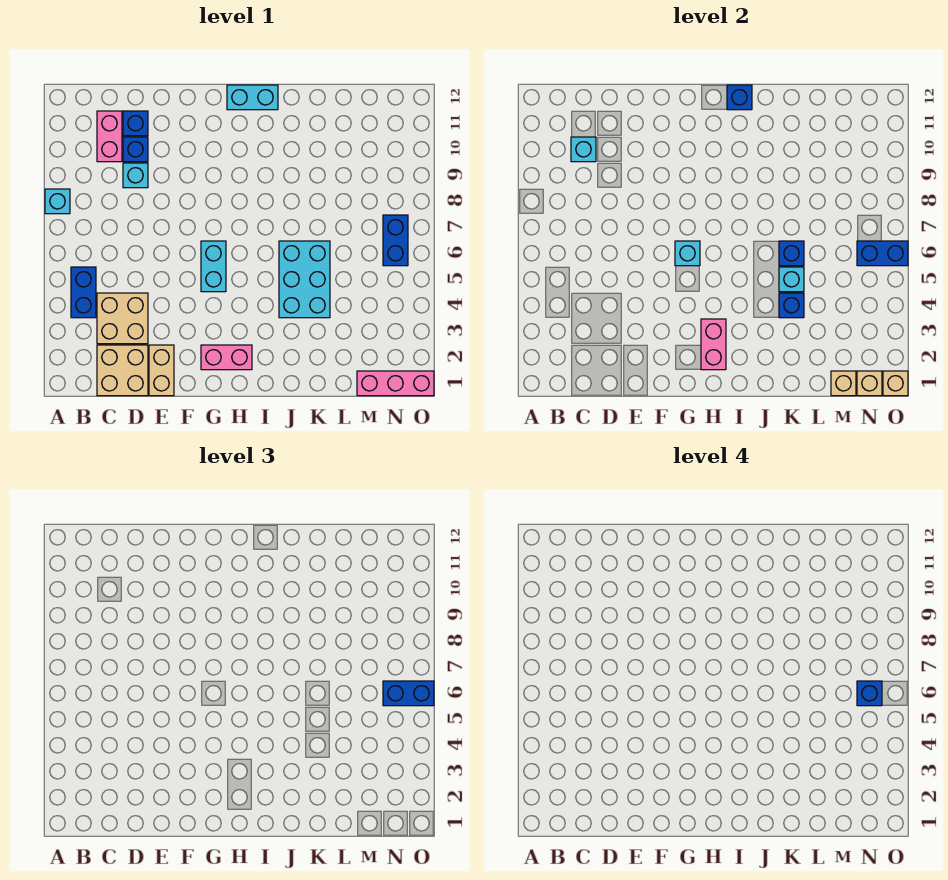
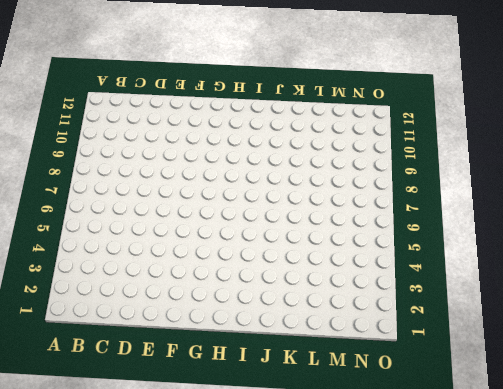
none -> cyan 1x1 brick [45,189,70,214]
none -> blue 1x2 brick [71,267,96,318]
none -> tan 2x2 brick [97,345,148,396]

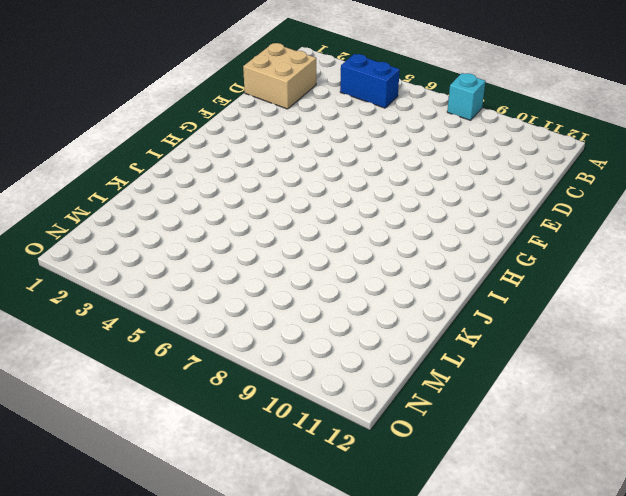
none -> tan 2x2 brick [97,293,148,344]
none -> pink 1x2 brick [97,111,122,162]
none -> cyan 1x1 brick [123,163,148,188]

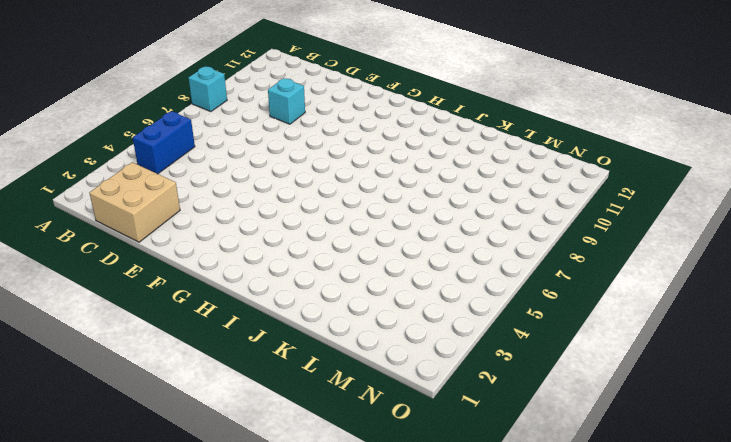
none -> tan 2x2 brick [97,293,148,344]
none -> pink 1x2 brick [97,111,122,162]
none -> blue 1x1 brick [123,137,148,162]

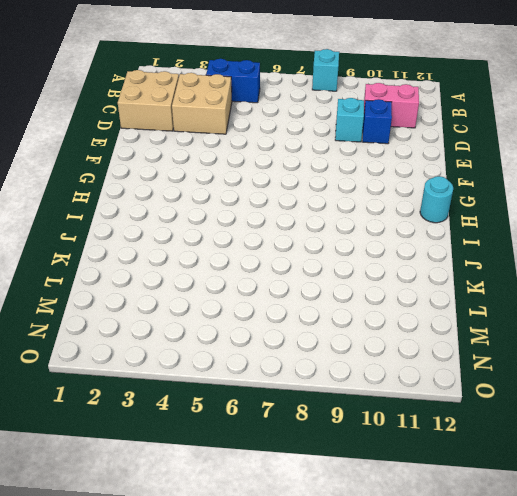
cyan 1x1 round brick [420,176,453,223] -> cyan 1x2 brick [227,85,278,110]
none -> blue 1x1 brick [123,111,148,136]
none -> tan 1x2 brick [149,345,174,396]
none -> pink 1x2 brick [201,345,252,370]

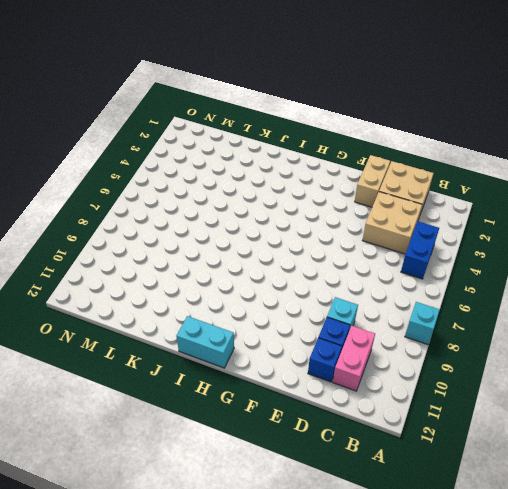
none -> pink 1x2 brick [201,345,252,370]
none -> cyan 1x2 brick [201,241,226,292]
none -> cyan 2x3 brick [279,241,330,318]

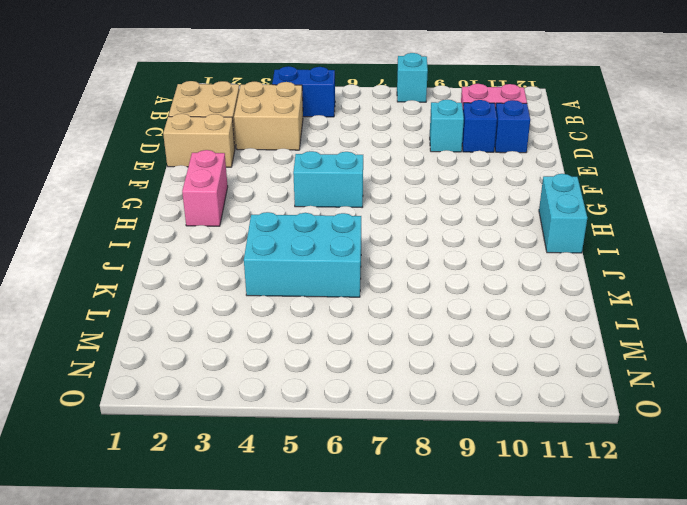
none -> pink 1x3 brick [357,371,434,396]
none -> blue 1x2 brick [383,215,408,266]
none -> cyan 1x1 brick [571,137,596,162]

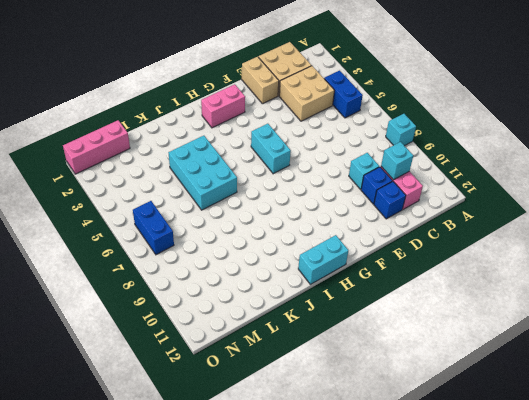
none -> cyan 1x1 brick [675,241,700,266]
none -> pink 1x2 brick [701,319,726,370]
none -> blue 1x1 brick [727,85,752,110]

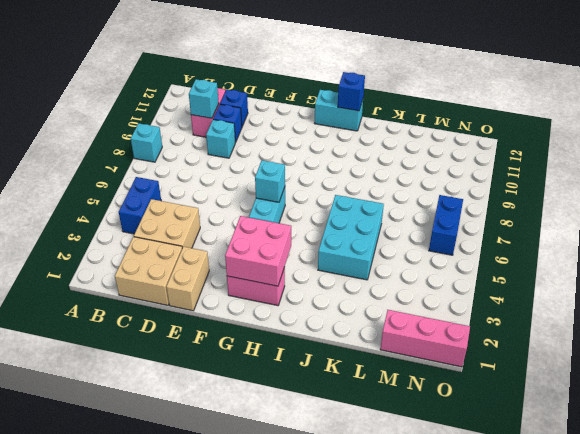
pink 2x2 brick [225,216,291,286] -> pink 1x2 brick [701,319,726,370]
none -> blue 1x1 brick [779,293,804,318]
none -> cyan 1x1 brick [779,267,804,292]
none -> blue 1x1 brick [779,241,804,266]

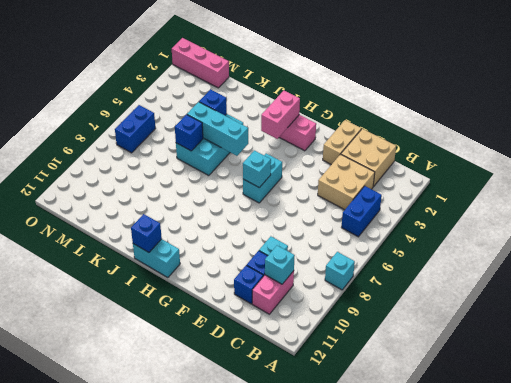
cyan 1x3 brick [187,102,248,156] -> cyan 1x1 brick [779,267,804,292]
none -> tan 1x1 brick [831,371,856,396]
none -> tan 1x1 brick [857,371,882,396]
none -> blue 1x2 brick [857,241,908,266]

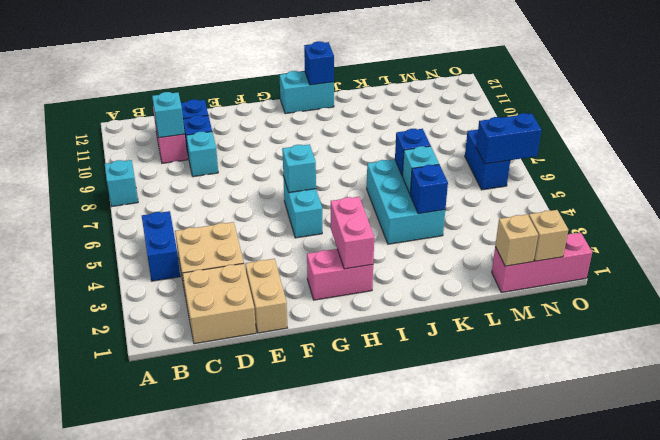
none -> tan 1x1 brick [883,371,908,396]
none -> blue 1x2 brick [383,681,434,706]
none -> blue 1x1 brick [857,681,882,706]

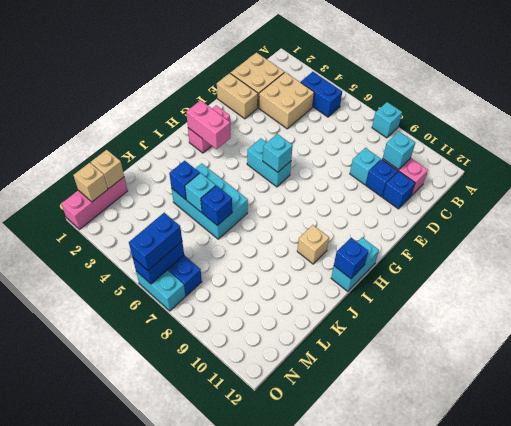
tan 1x1 brick [297,225,329,264] -> tan 1x1 brick moved to [883,371,908,396]
cyan 1x2 brick [136,270,186,311] -> none
none -> blue 1x1 brick [857,681,882,706]

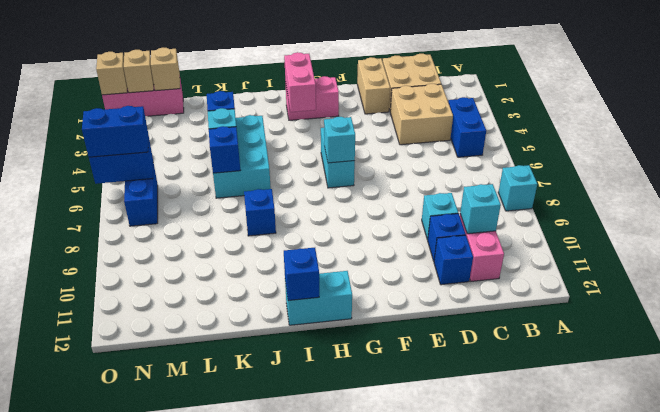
blue 1x1 brick [244,189,276,236] -> blue 1x1 brick moved to [857,681,882,706]

